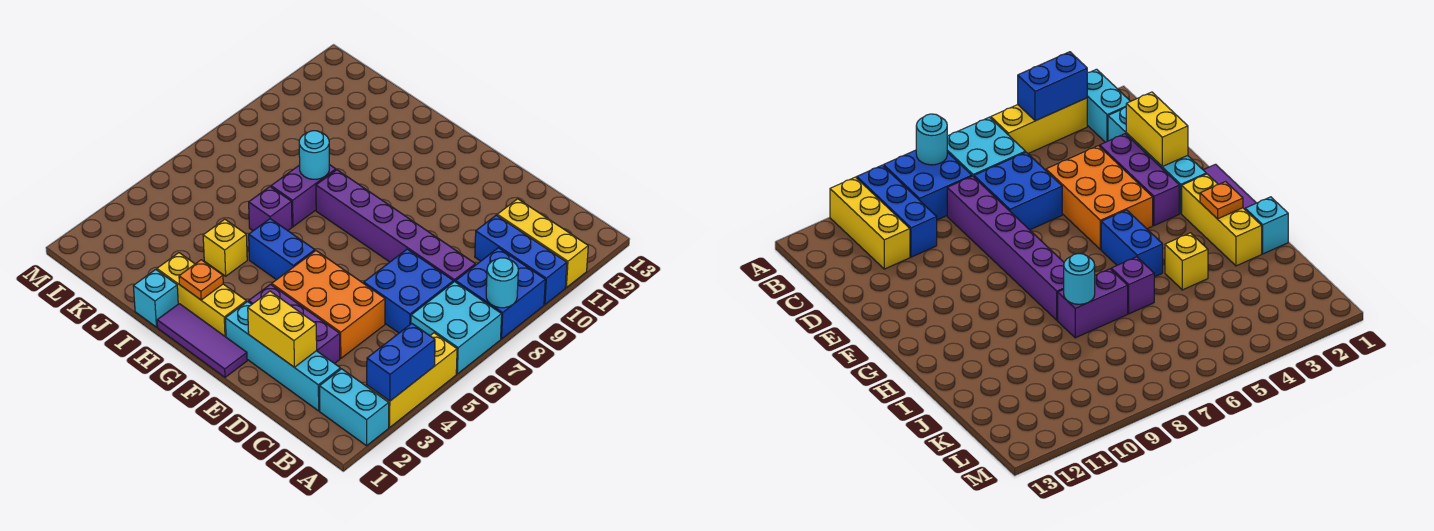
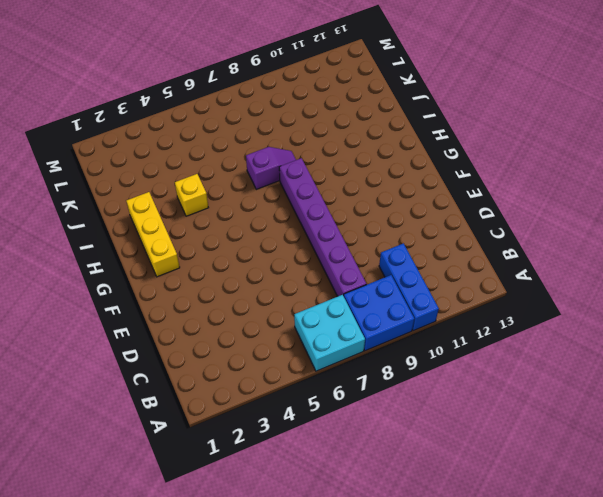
purple 1x2 slope [246,147,296,189] -> purple 1x2 brick [271,165,336,227]
none -> cyan 1x2 brick [320,369,389,446]
none -> yellow 1x3 brick [367,333,457,427]
none -> yellow 1x3 brick [497,199,588,288]

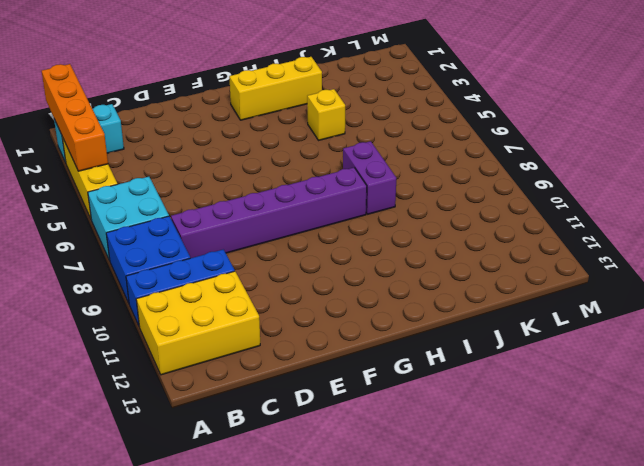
orange 1x4 brick [42,64,108,171] -> blue 1x2 brick [367,324,435,401]
yellow 2x3 brick [136,271,260,375] -> yellow 1x3 brick [497,199,588,288]
none -> cyan 1x4 brick [225,302,340,411]
none -> blue 2x2 brick [364,249,453,333]
none -> purple 1x3 brick [249,284,340,364]

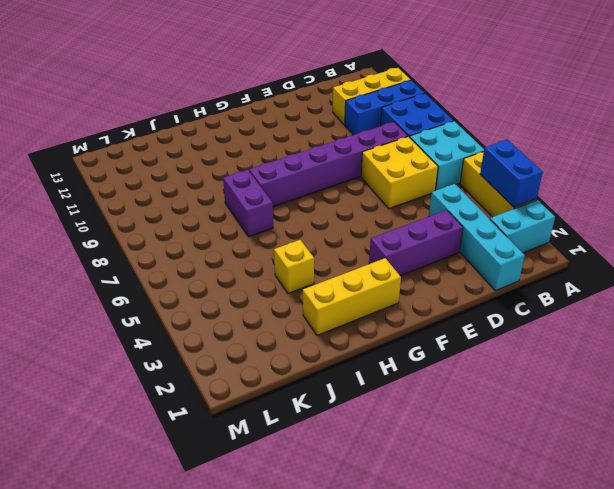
cyan 1x4 brick [429,184,525,291] -> cyan 1x4 brick turned to [225,302,340,411]
yellow 2x2 brick [361,137,438,209] -> blue 2x2 brick [364,249,453,333]
none -> orange 2x3 brick [272,251,385,358]
none -> purple 1x3 tile [157,304,247,377]
none -> blue 1x2 brick [249,219,315,280]

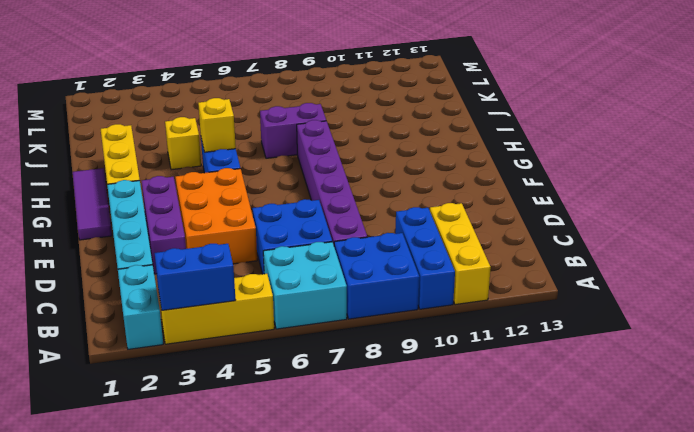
yellow 1x1 brick [198,98,236,152] -> none
none -> cyan 1x1 brick [133,269,178,327]
none -> purple 1x1 brick [249,187,292,231]
none -> cyan 1x1 round brick [486,258,518,308]

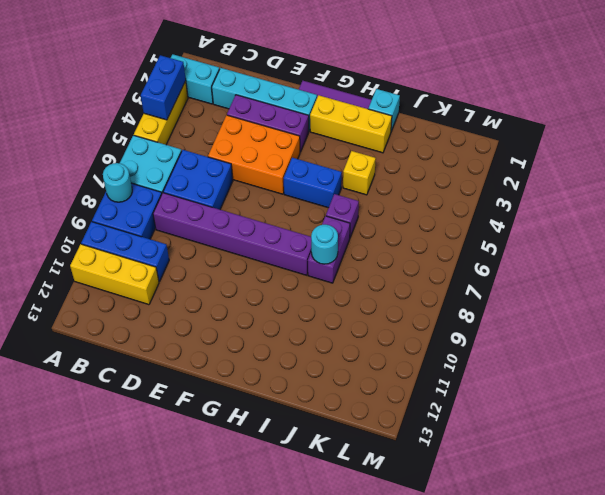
none -> yellow 1x2 brick [248,291,317,367]
none -> orange 1x1 plate [179,260,223,300]

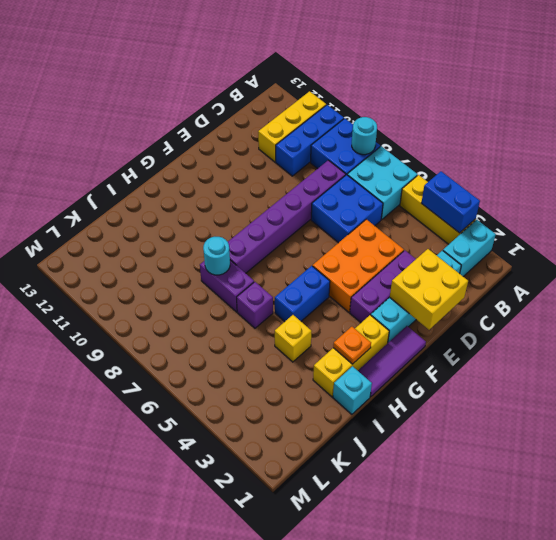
yellow 2x2 brick [390,249,468,330] -> yellow 1x2 brick [248,291,317,367]

